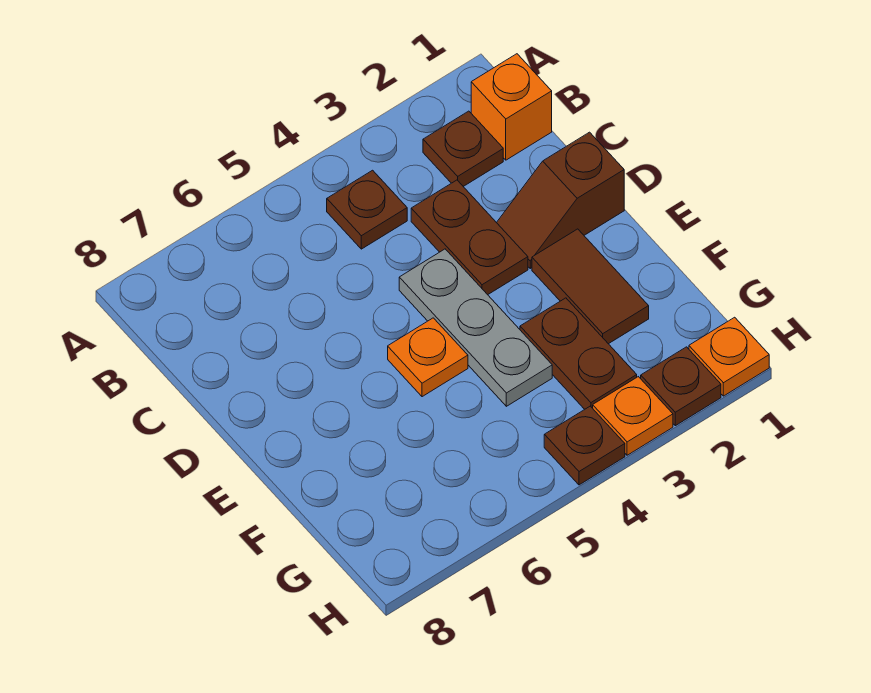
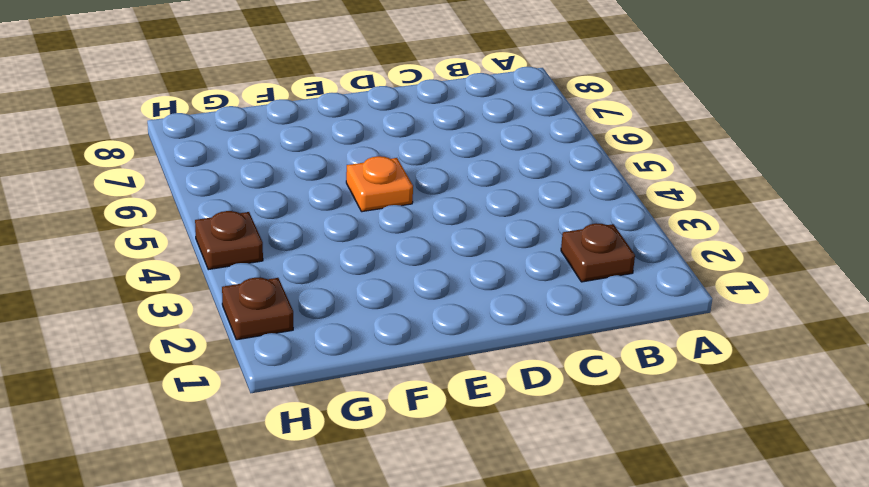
none -> orange 1x1 brick [471,54,552,160]
none -> brown 1x1 plate [327,170,407,249]
none -> brown 1x2 plate [411,180,528,295]

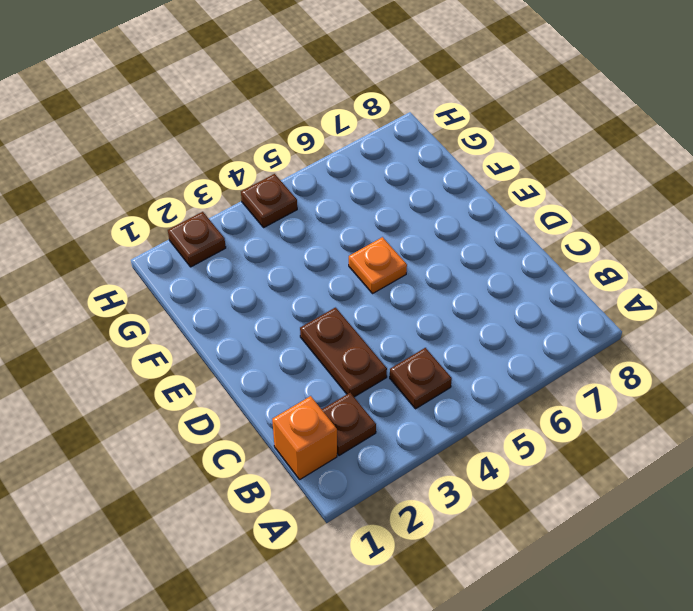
none -> brown 1x2 slope [497,132,624,268]
none -> grey 1x3 plate [399,249,552,406]
none -> brown 1x2 tile [532,229,649,344]

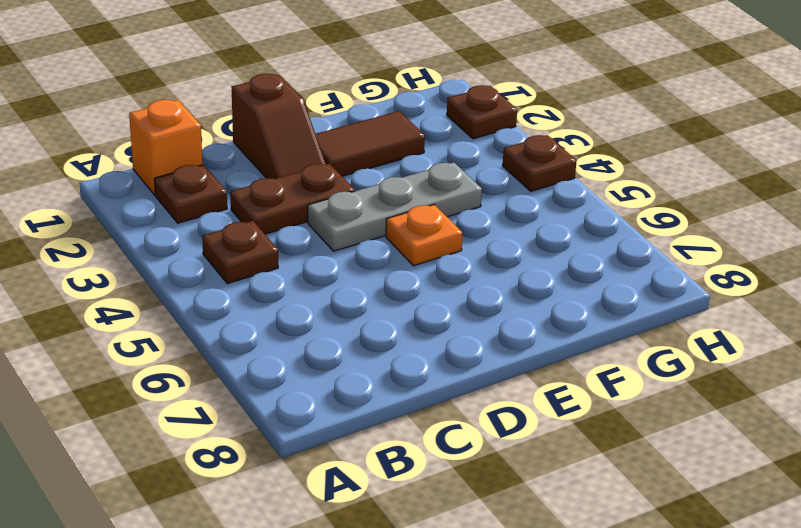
none -> brown 1x2 plate [520,298,637,409]
none -> orange 1x1 plate [689,317,769,396]
none -> orange 1x1 plate [593,377,673,455]

